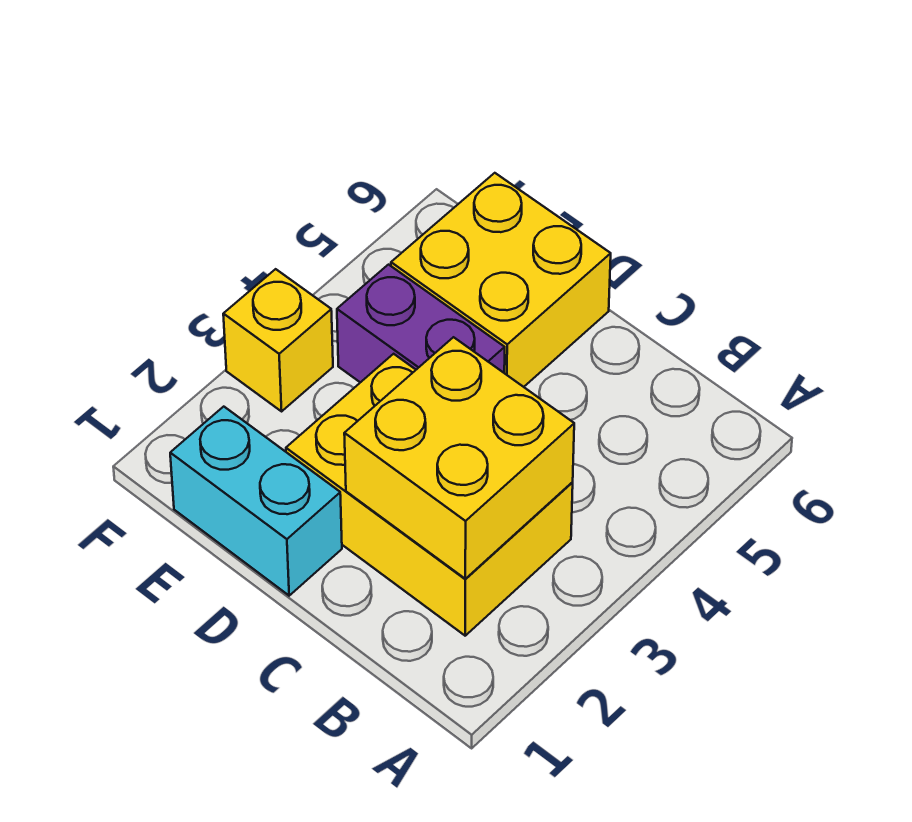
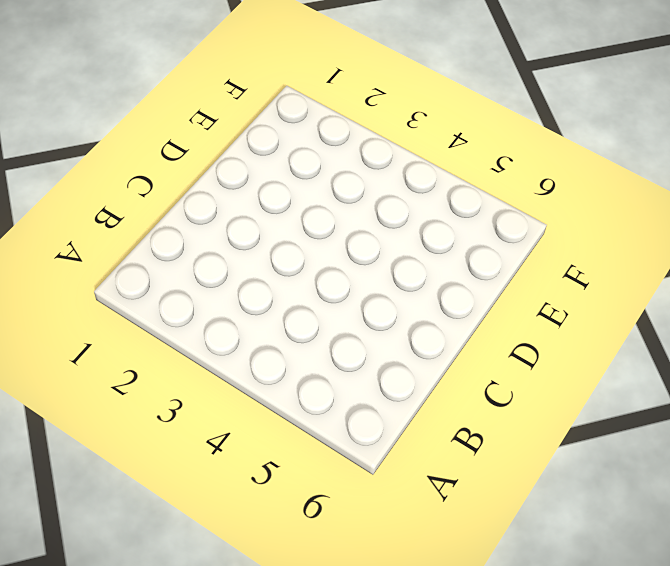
none -> yellow 2x3 brick [286,354,573,636]
none -> cyan 1x2 brick [170,407,342,596]

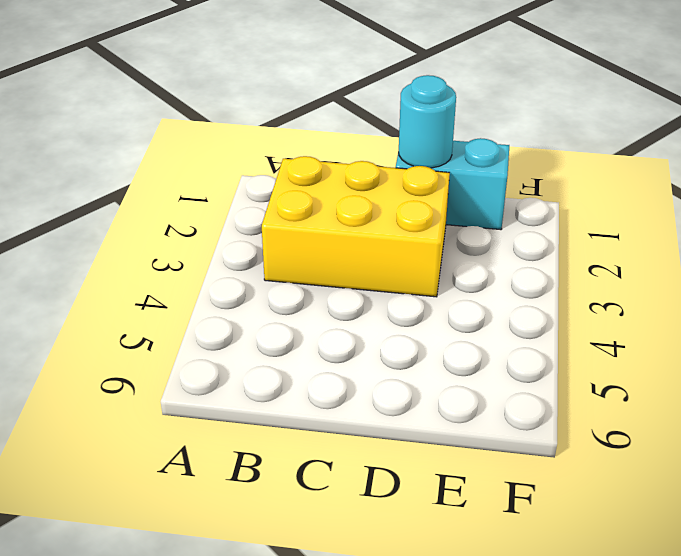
cyan 1x1 round brick [399,75,456,168] -> none
none -> purple 1x2 brick [337,265,505,382]
none -> yellow 2x2 brick [391,173,611,387]

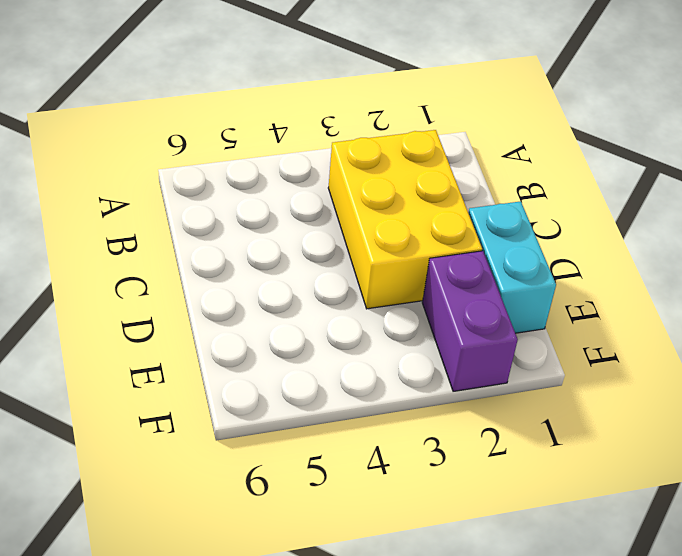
purple 1x2 brick [422,251,518,391] -> purple 1x2 brick moved to [337,265,505,382]
none -> yellow 2x2 brick [391,173,611,387]
none -> yellow 1x1 brick [223,269,333,411]

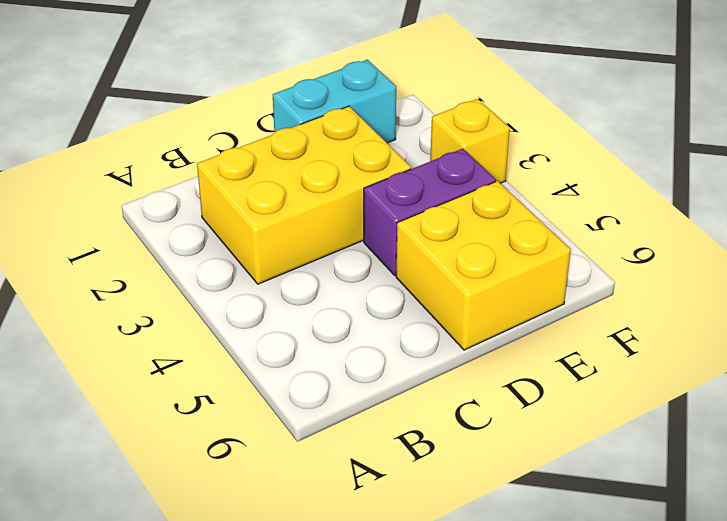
none -> yellow 2x2 brick [344,337,574,579]

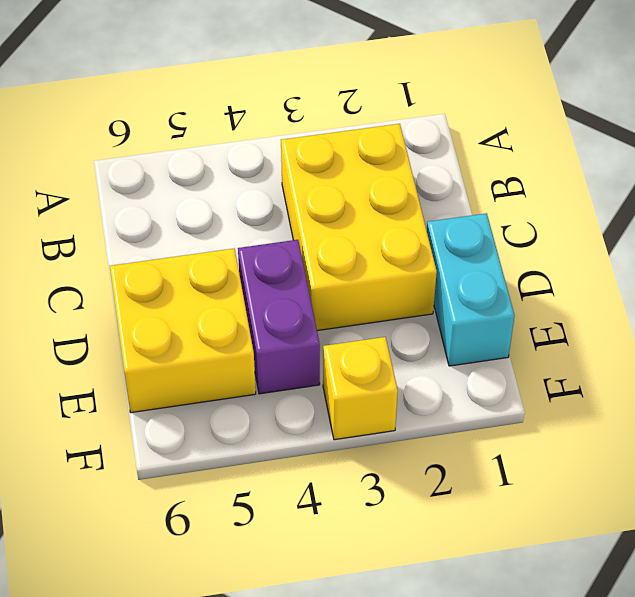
none -> yellow 2x2 brick [344,337,574,579]

